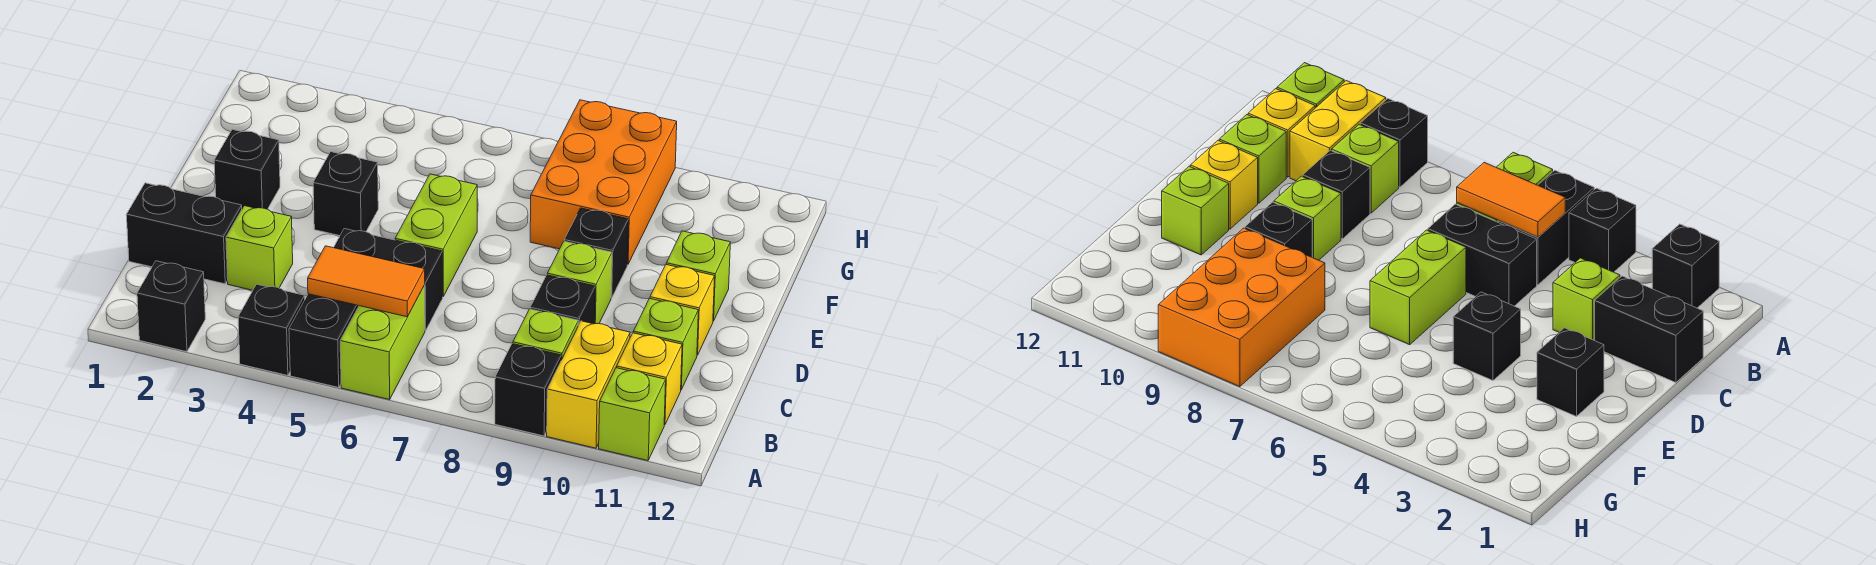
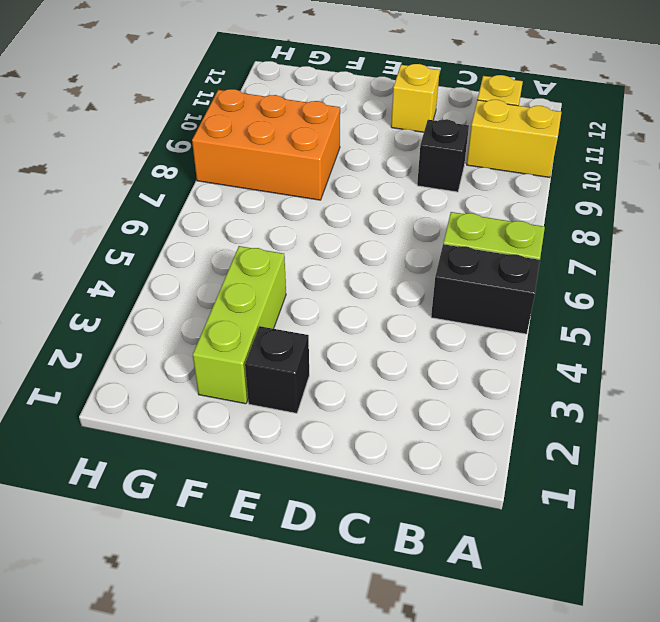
lime 1x3 brick [193,246,286,404] -> none
none -> black 1x1 brick [137,261,205,352]
none -> black 1x1 brick [238,284,305,375]
none -> black 1x1 brick [495,344,561,436]

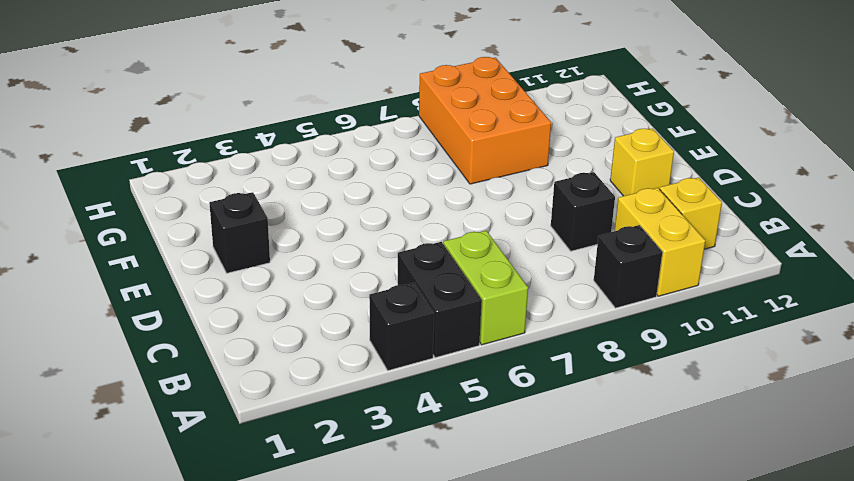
none -> black 1x1 brick [137,261,205,352]
none -> lime 1x1 brick [599,368,666,460]
none -> lime 1x1 brick [513,309,578,360]

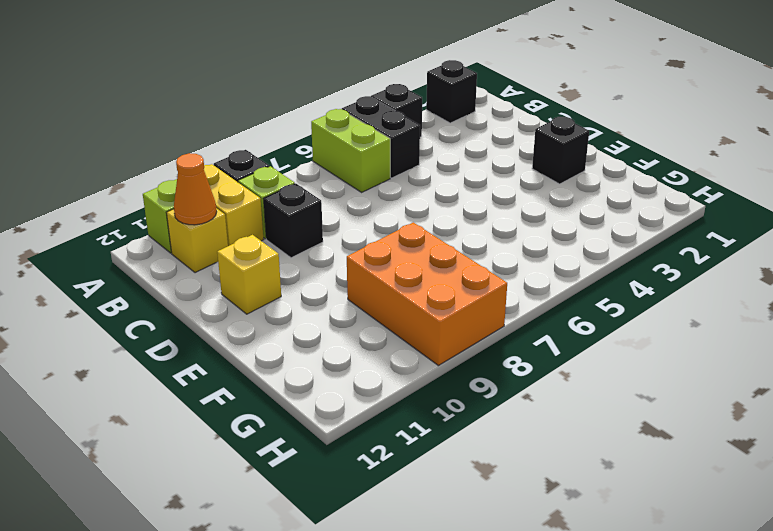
orange 1x1 cone [174,153,217,225] -> none
none -> black 1x2 brick [126,183,242,284]
none -> lime 1x1 brick [226,206,293,290]
none -> black 1x2 brick [334,229,443,330]

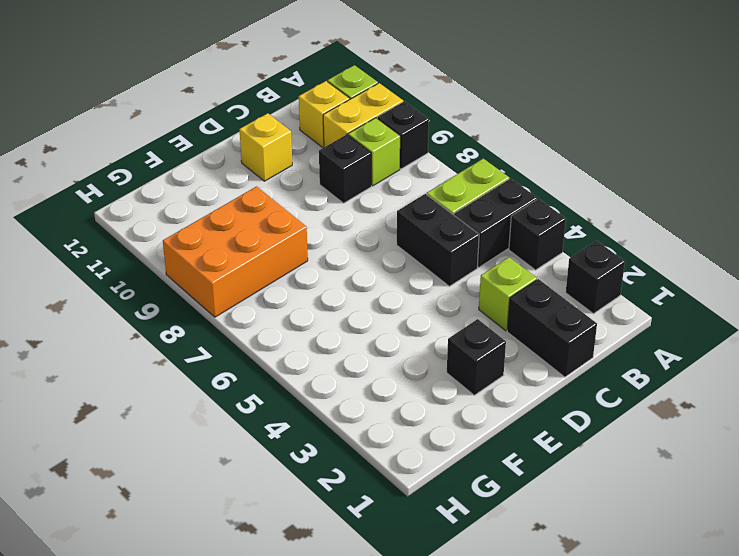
none -> lime 1x1 brick [633,298,698,390]
none -> lime 1x2 brick [395,174,477,296]
none -> lime 1x1 brick [547,241,612,324]

